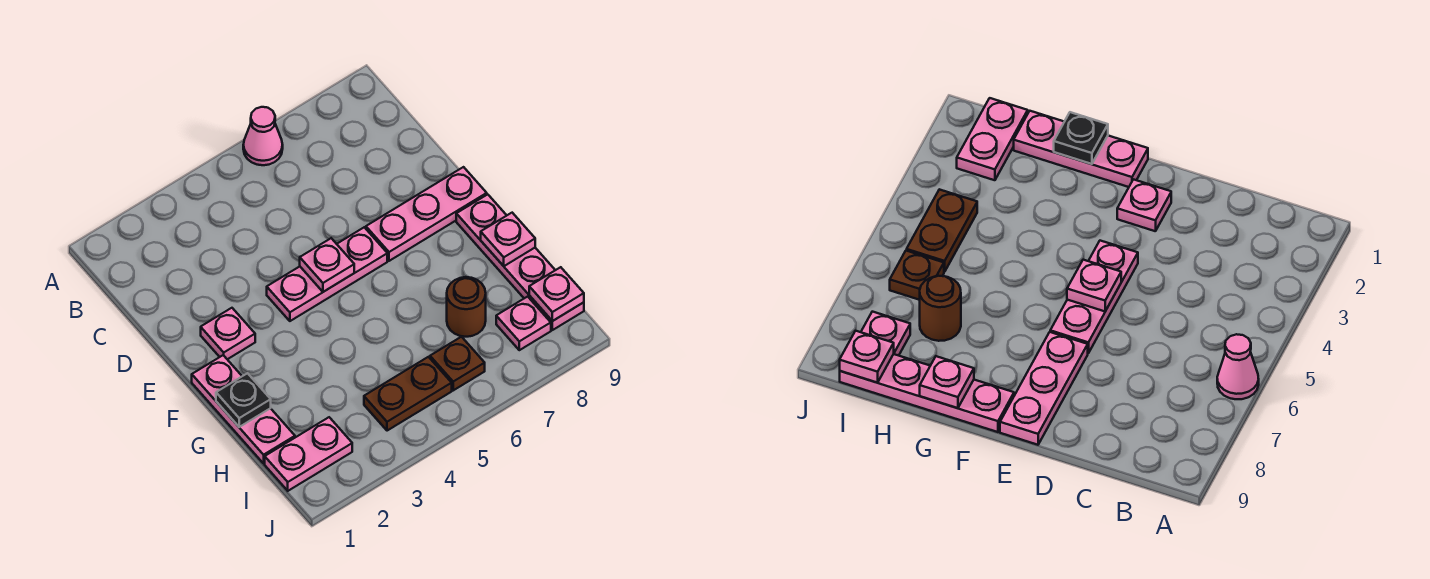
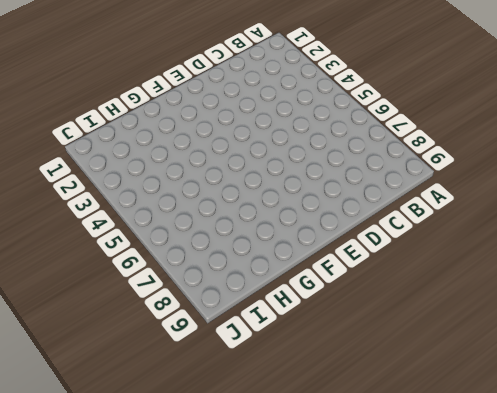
none -> pink 1x1 cone [243,107,283,165]
none -> pink 1x1 plate [201,308,255,359]
none -> pink 1x3 plate [267,227,387,321]

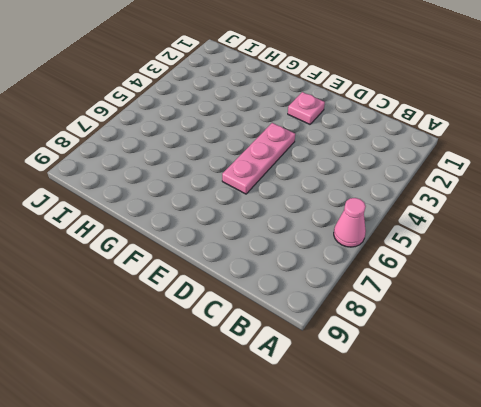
none -> pink 1x3 plate [366,167,487,261]
none -> pink 1x3 plate [192,355,295,463]
none -> pink 1x4 plate [456,194,584,330]

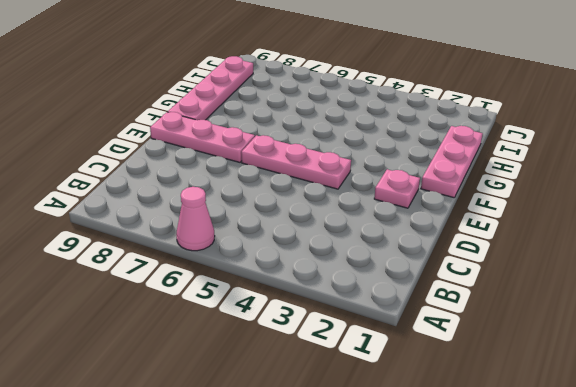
none -> brown 1x1 round brick [447,277,486,337]
none -> pink 1x2 plate [265,417,352,491]
none -> brown 1x2 plate [364,357,452,431]

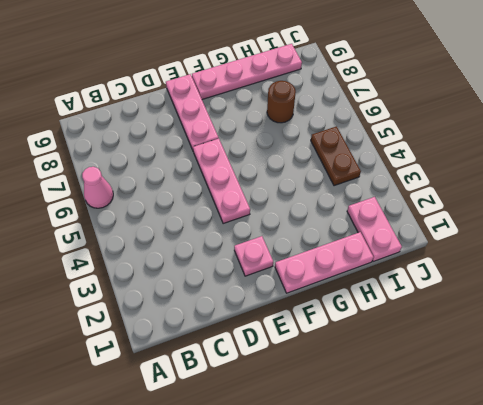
none -> brown 1x1 plate [430,337,485,390]
none -> pink 1x1 plate [496,297,551,350]
none -> pink 1x1 plate [300,238,354,292]

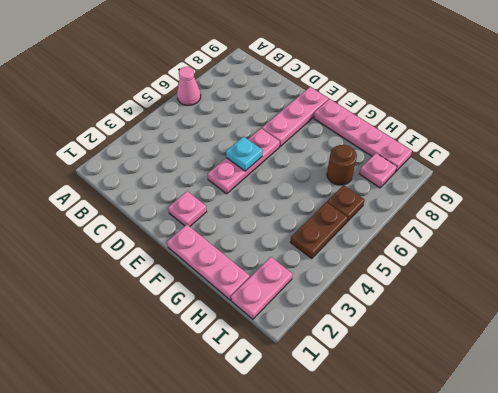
cyan 1x1 plate [226,137,263,171] -> pink 1x1 plate [300,238,354,292]
none -> black 1x1 plate [216,373,271,427]
none -> pink 1x1 plate [481,213,535,266]
none -> pink 1x1 plate [529,267,584,321]

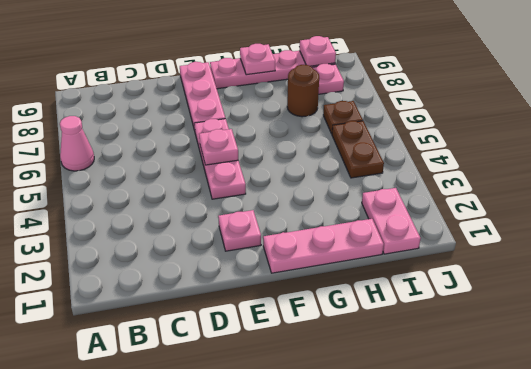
none -> black 1x1 plate [216,373,271,427]

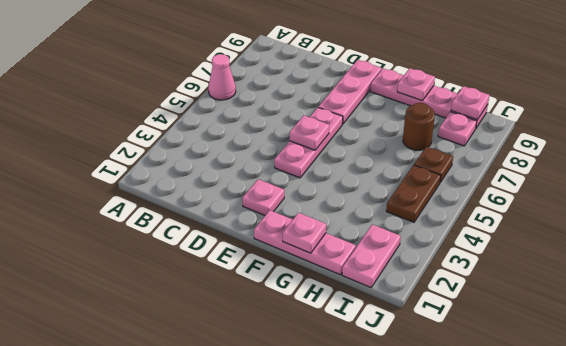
pink 1x1 plate [283,213,326,253] -> black 1x1 plate [216,373,271,427]

